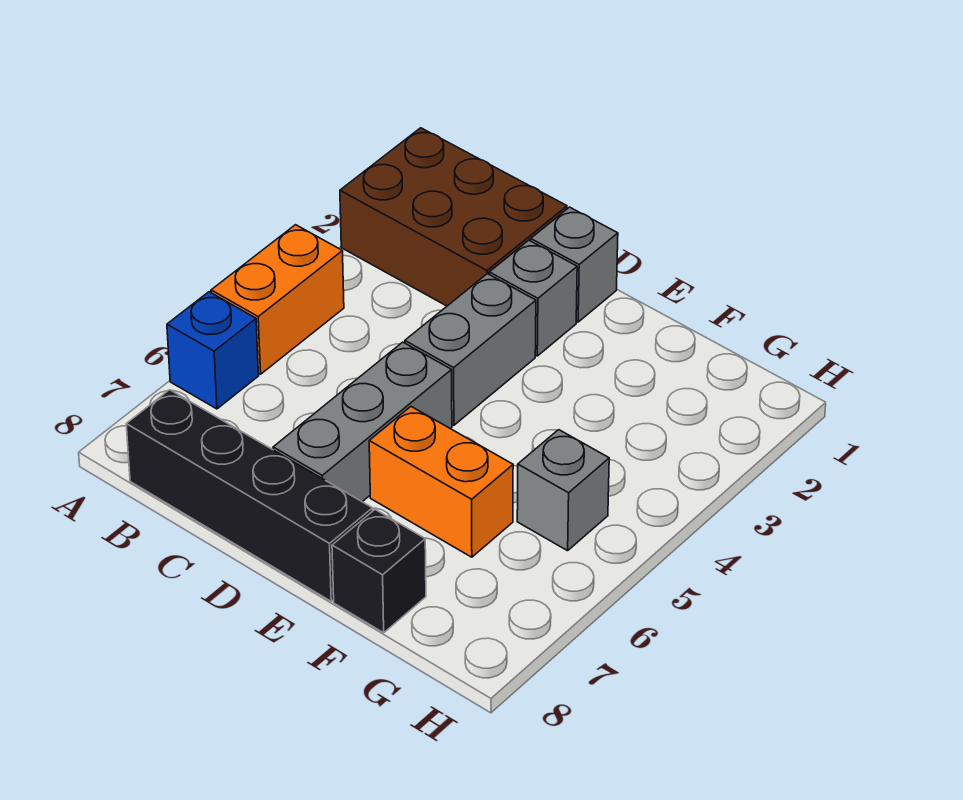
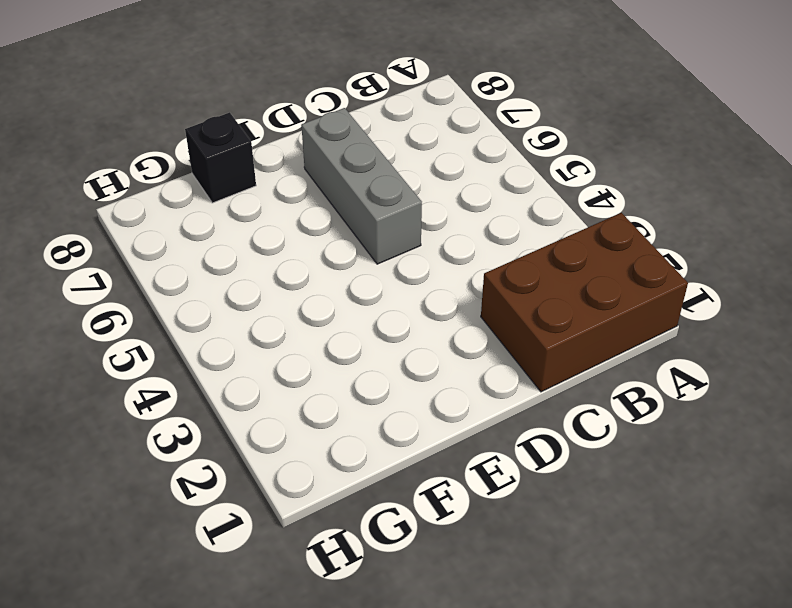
none -> orange 1x2 brick [211,225,344,374]
none -> blue 1x1 brick [167,292,259,409]

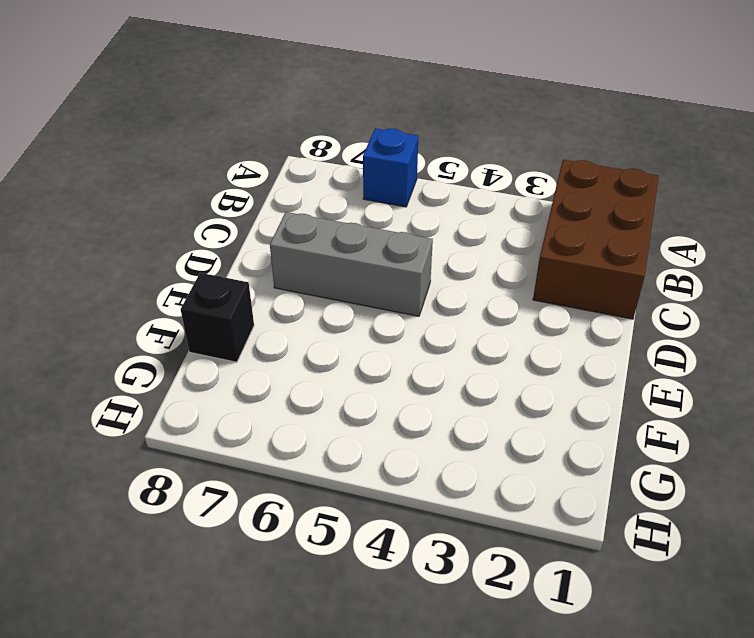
none -> orange 1x2 brick [211,225,344,374]
none -> black 1x4 brick [126,390,372,601]

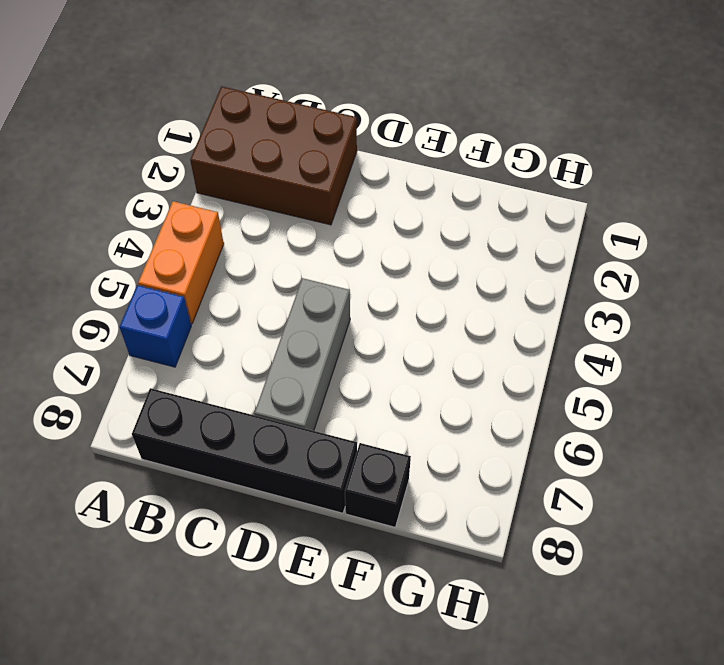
none -> grey 1x1 brick [531,207,618,322]
none -> grey 1x1 brick [489,240,577,356]

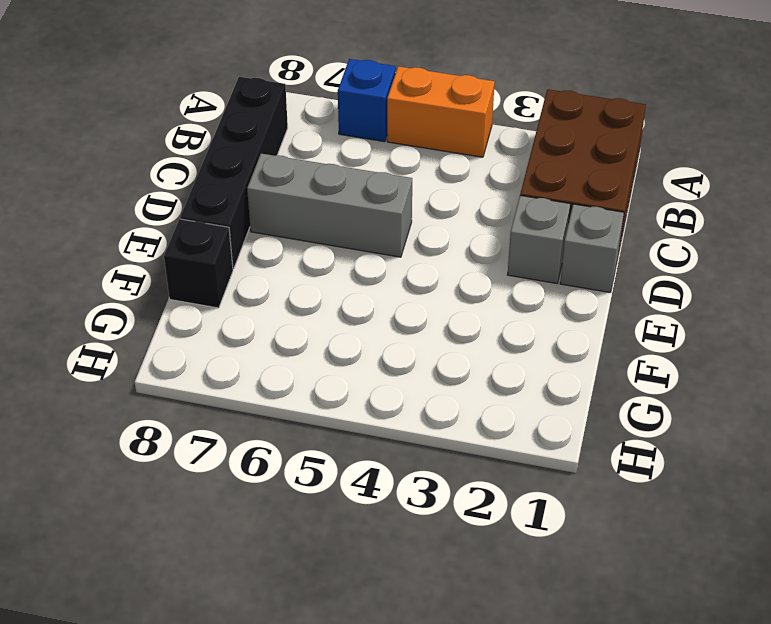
none -> grey 1x2 brick [405,274,536,425]
none -> orange 1x2 brick [369,407,513,557]

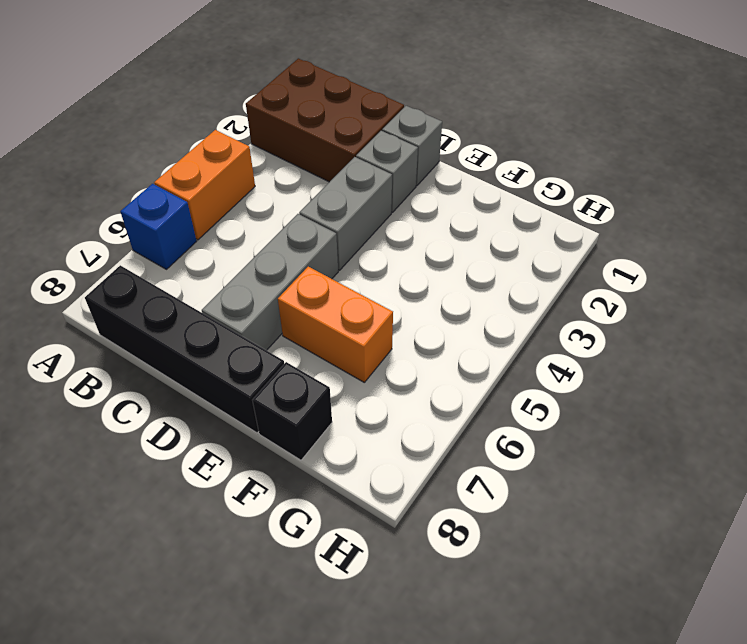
none -> grey 1x1 brick [517,430,609,551]

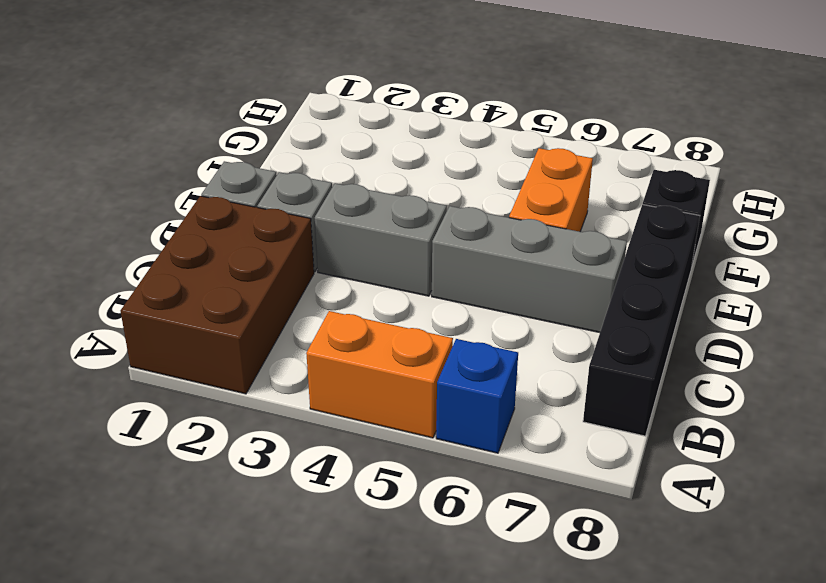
none -> grey 1x1 brick [517,430,609,551]

